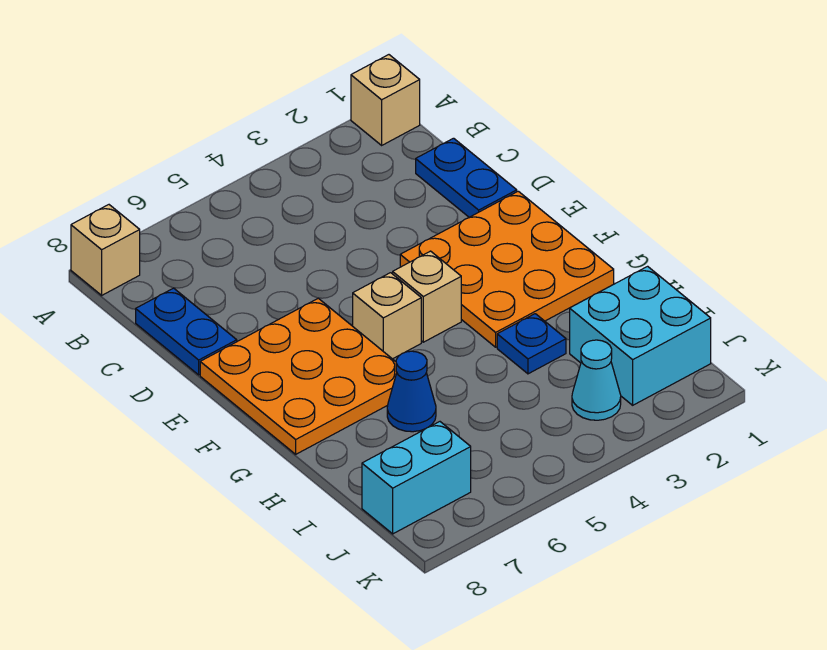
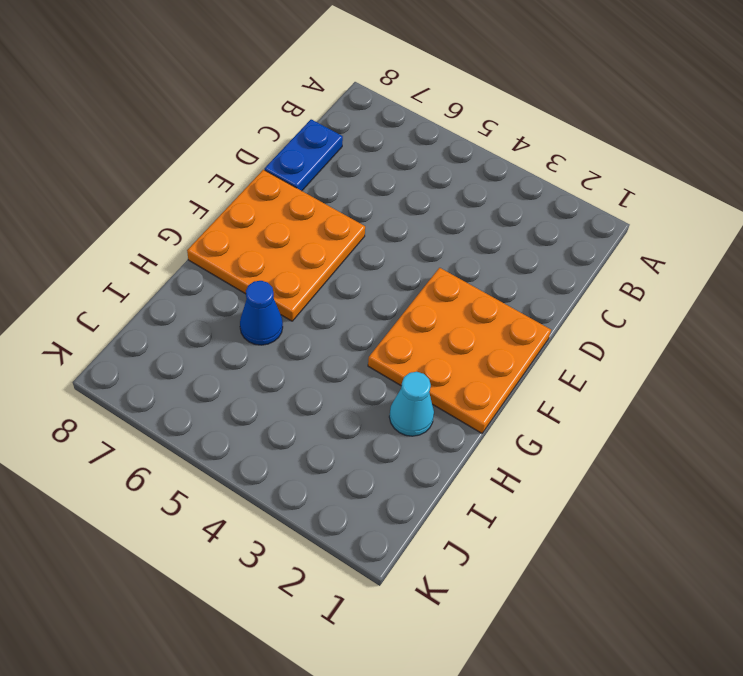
cyan 1x1 cone [389,372,434,436] -> cyan 1x1 cone moved to [572,340,621,420]
none -> tan 1x1 brick [351,55,420,145]
none -> tan 1x1 brick [71,205,140,295]
none -> blue 1x2 plate [416,138,517,217]

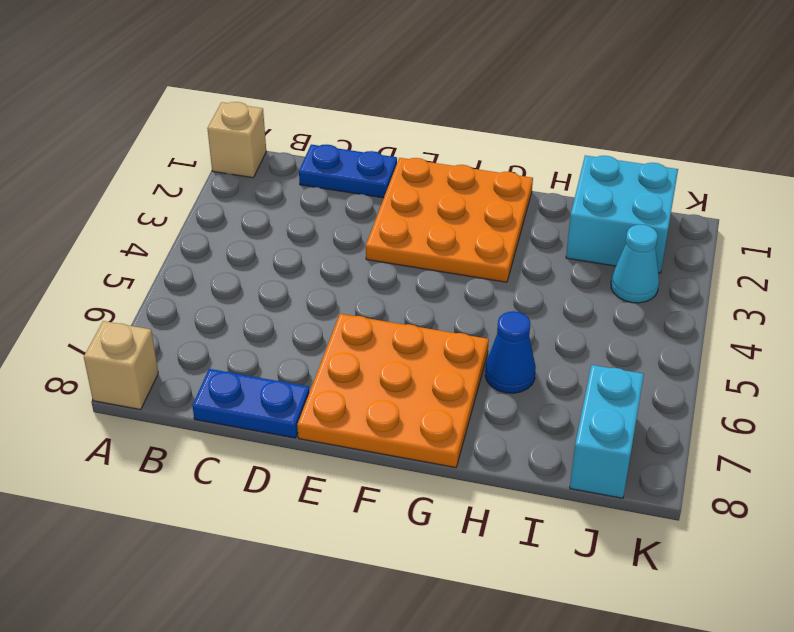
none -> tan 1x1 brick [393,251,461,342]
none -> tan 1x1 brick [353,273,421,359]
none -> blue 1x1 plate [497,314,566,374]

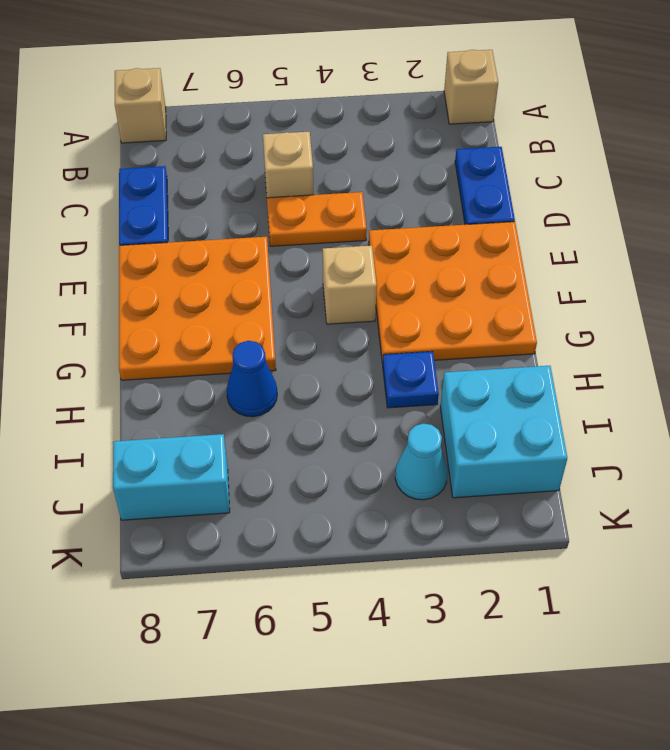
tan 1x1 brick [263,132,313,198] -> tan 1x1 brick moved to [353,273,421,359]
orange 1x2 plate [267,192,367,246] -> none

